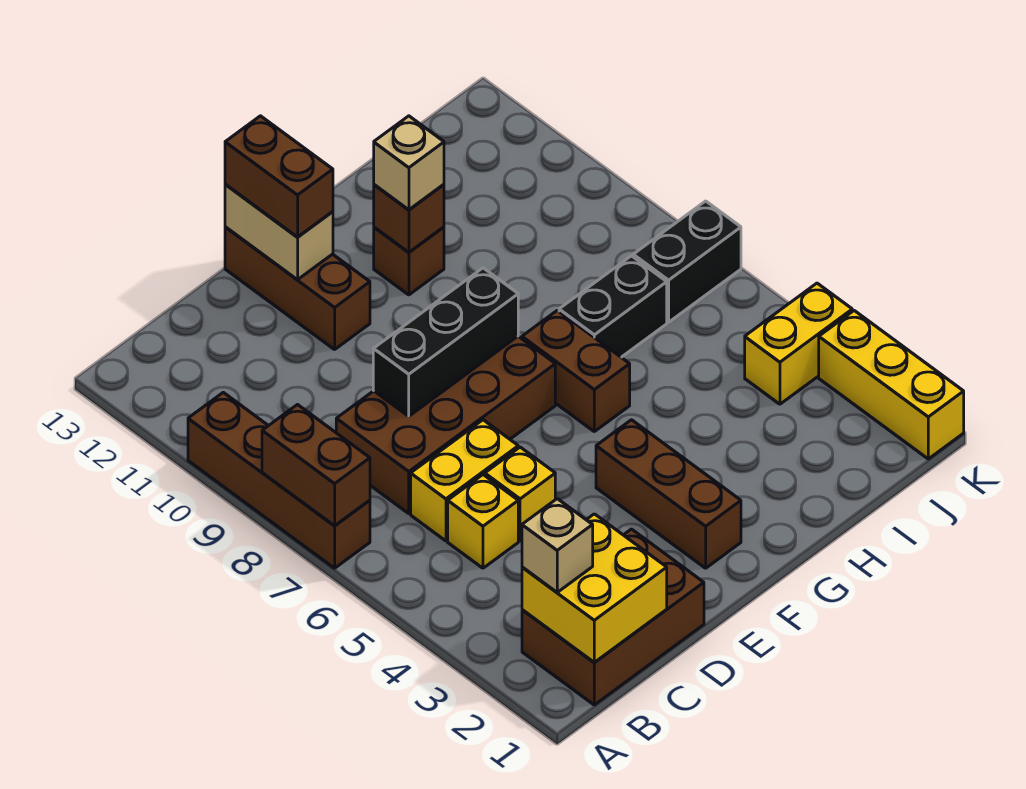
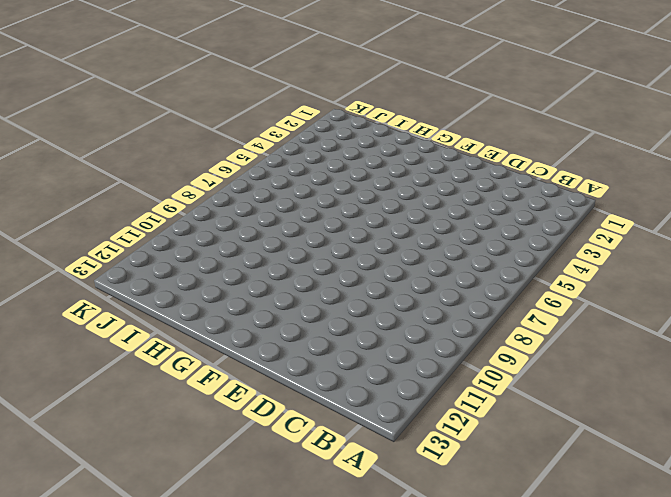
none -> brown 1x4 brick [188,392,370,568]
none -> brown 2x3 brick [522,529,704,705]
none -> yellow 1x1 brick [448,475,518,568]

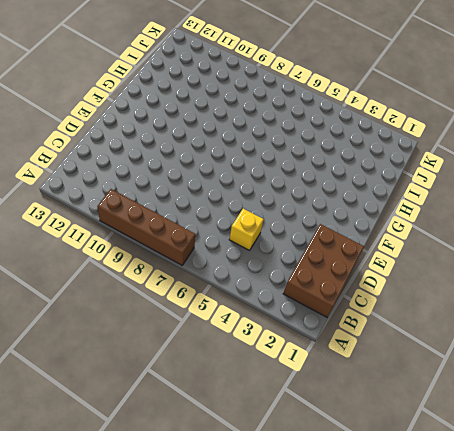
none -> yellow 1x2 brick [411,420,518,541]
none -> brown 2x4 brick [336,336,555,513]
none -> yellow 1x1 brick [485,447,556,541]

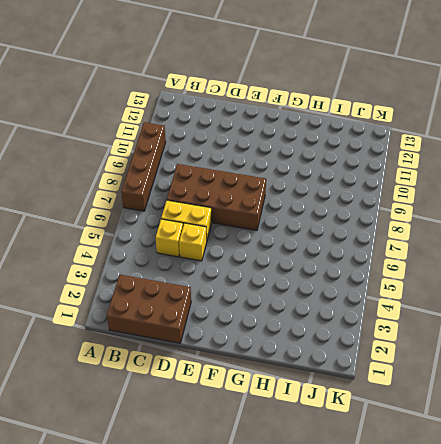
none -> brown 1x3 brick [225,227,370,349]
none -> brown 1x3 brick [596,420,741,568]
none -> brown 1x2 brick [522,310,630,431]

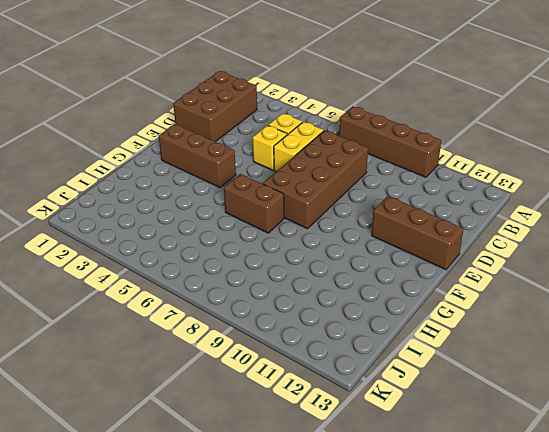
none -> brown 1x1 brick [374,227,444,295]
none -> black 1x2 brick [559,256,667,357]
none -> yellow 1x2 brick [745,283,852,404]

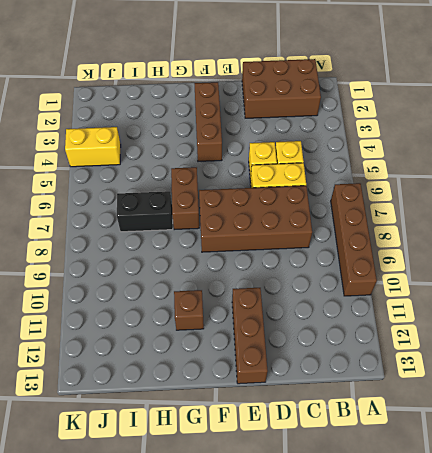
none -> black 1x2 brick [633,201,741,322]
none -> yellow 1x3 brick [819,311,964,459]
none -> brown 1x2 brick [262,405,370,526]

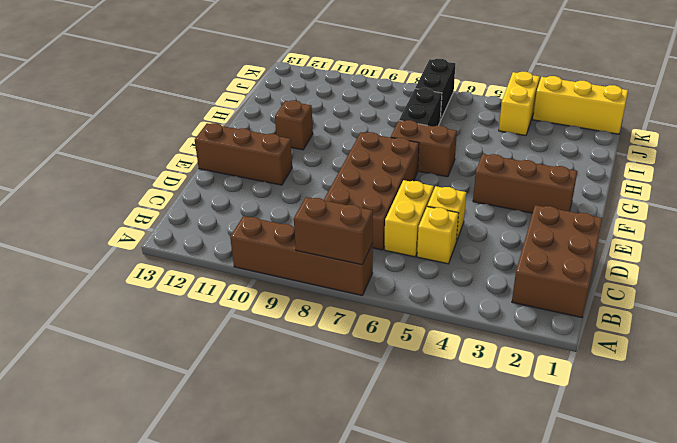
none -> yellow 2x2 brick [522,514,667,662]
none -> black 1x3 brick [373,268,518,416]
none -> tan 1x2 brick [225,184,333,280]

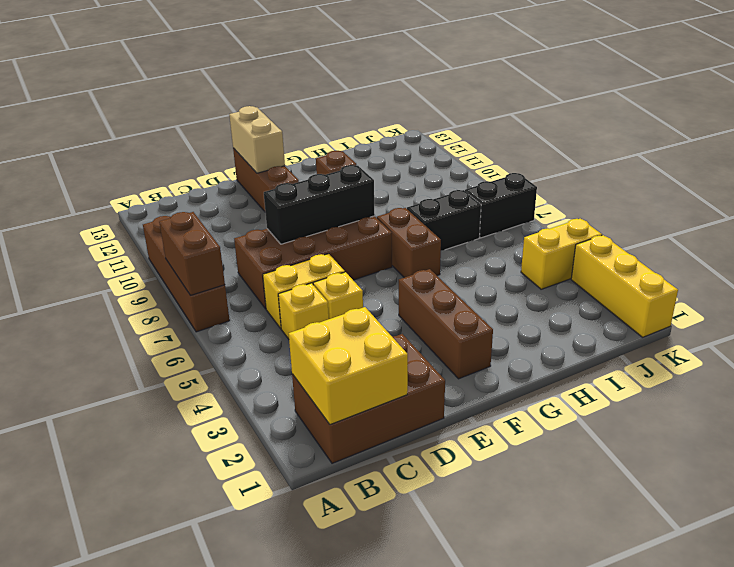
none -> brown 1x1 brick [374,184,444,252]
none -> tan 1x1 brick [522,499,593,592]
none -> brown 1x2 brick [225,116,333,237]

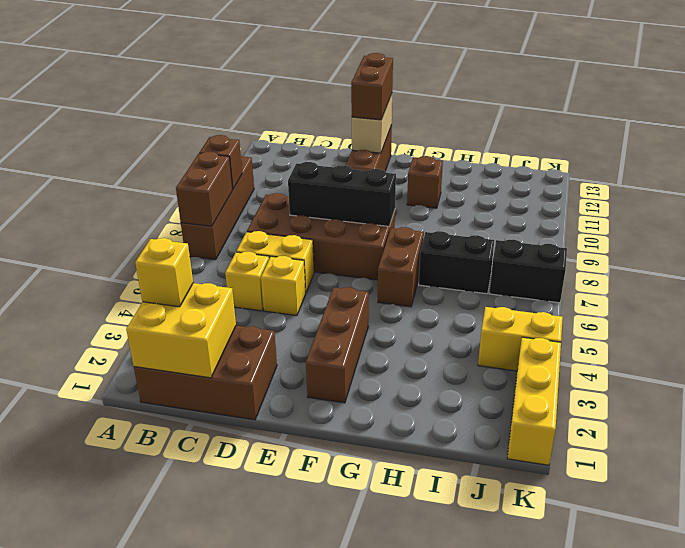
brown 1x1 brick [199,135,242,189] -> brown 1x1 brick moved to [374,184,444,252]
yellow 1x1 brick [135,238,193,307] -> tan 1x1 brick [522,499,593,592]
none -> tan 1x1 brick [374,116,444,210]

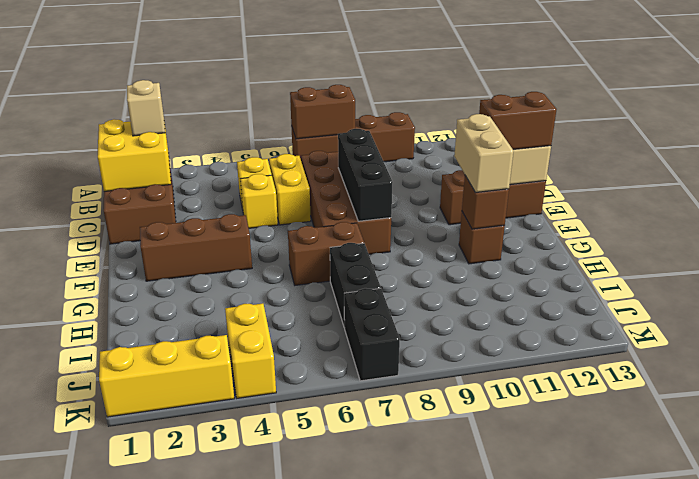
tan 1x2 brick [454,114,514,193] -> tan 1x1 brick [374,116,444,210]

